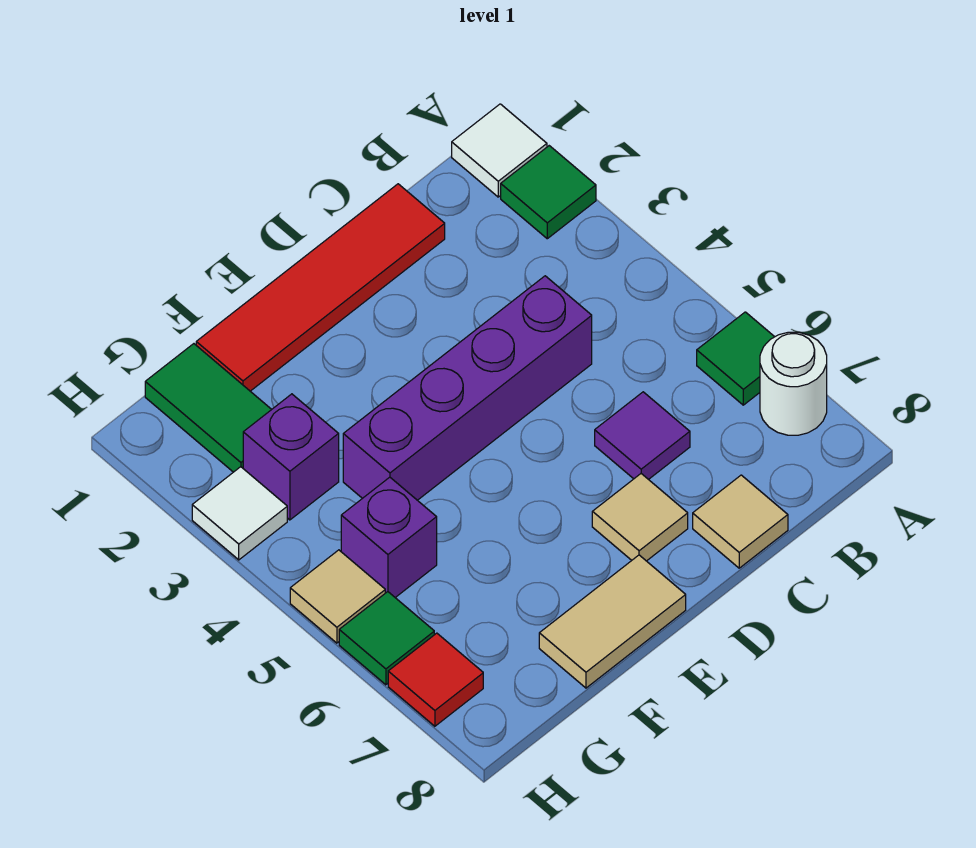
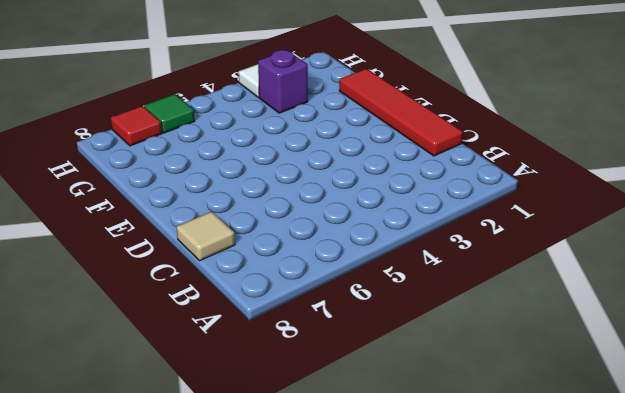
none -> white 1x1 tile [452,104,547,197]
none -> green 1x1 tile [501,146,596,239]
none -> green 1x1 tile [697,312,774,405]

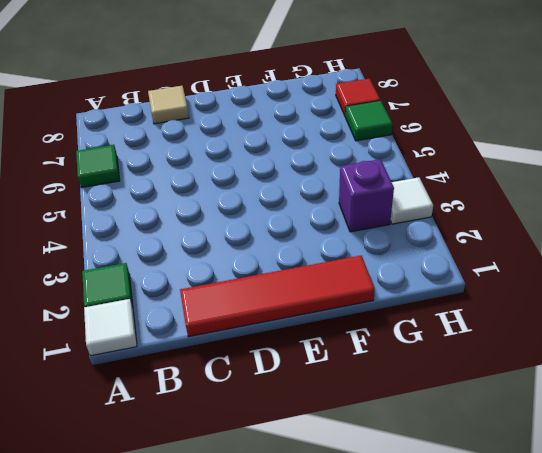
none -> white 1x1 round brick [760,332,827,435]
none -> purple 1x4 brick [343,276,592,500]
none -> purple 1x1 tile [595,392,690,480]

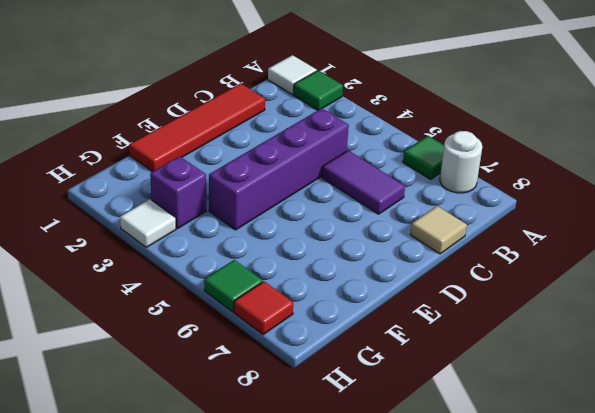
purple 1x2 tile [322,150,405,214] -> purple 1x1 tile [595,392,690,480]
none -> tan 1x1 tile [592,474,688,561]
none -> tan 1x2 tile [539,555,686,688]
none -> green 1x2 tile [145,344,272,472]

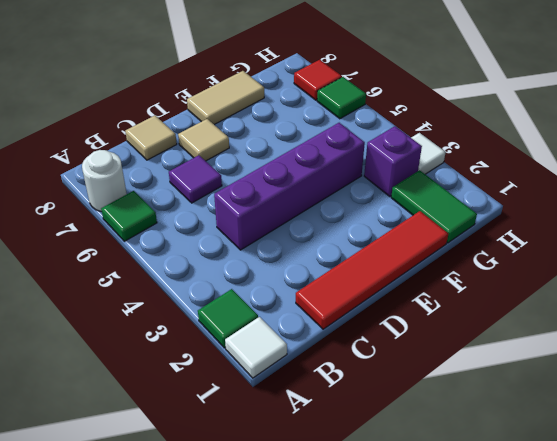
none -> purple 1x1 brick [341,477,437,597]
none -> tan 1x1 tile [290,550,385,643]

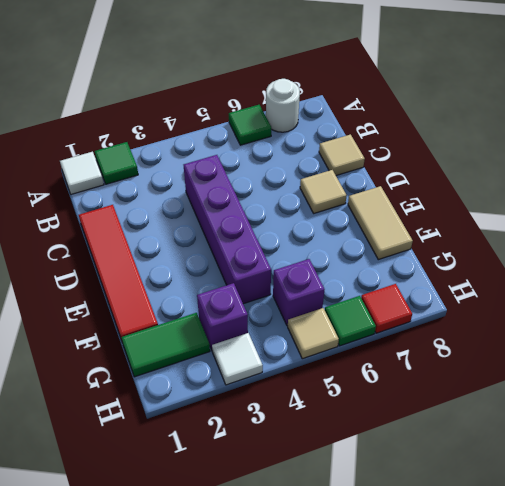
none -> purple 1x1 tile [595,392,690,480]

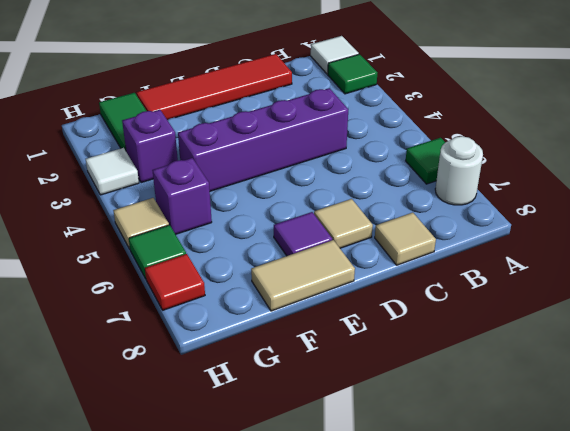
purple 1x1 tile [274,212,332,256] -> purple 1x1 tile moved to [595,392,690,480]

